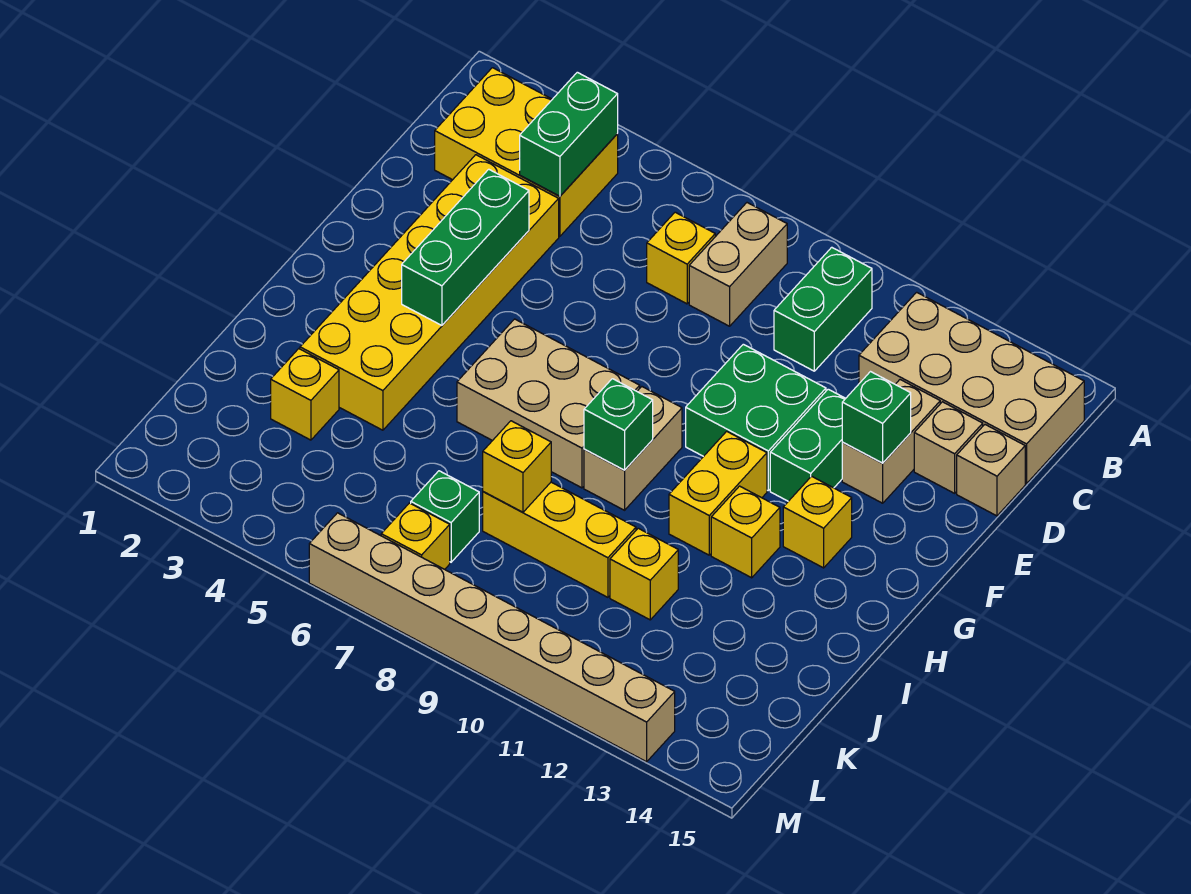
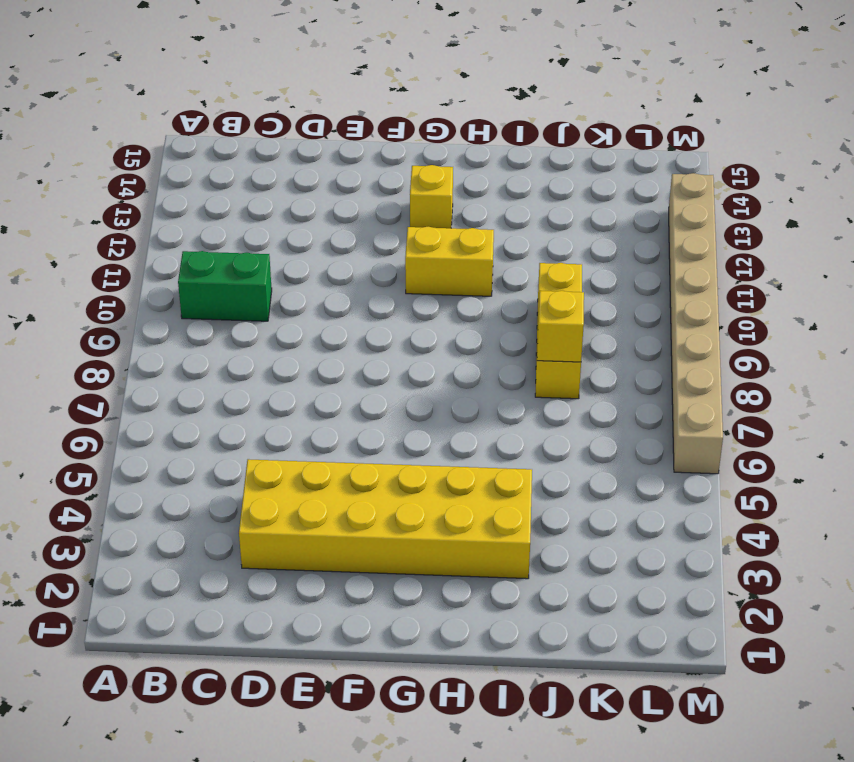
none -> yellow 2x3 brick [435,68,618,236]
none -> tan 1x2 brick [689,203,787,326]
none -> tan 2x4 brick [859,292,1084,484]

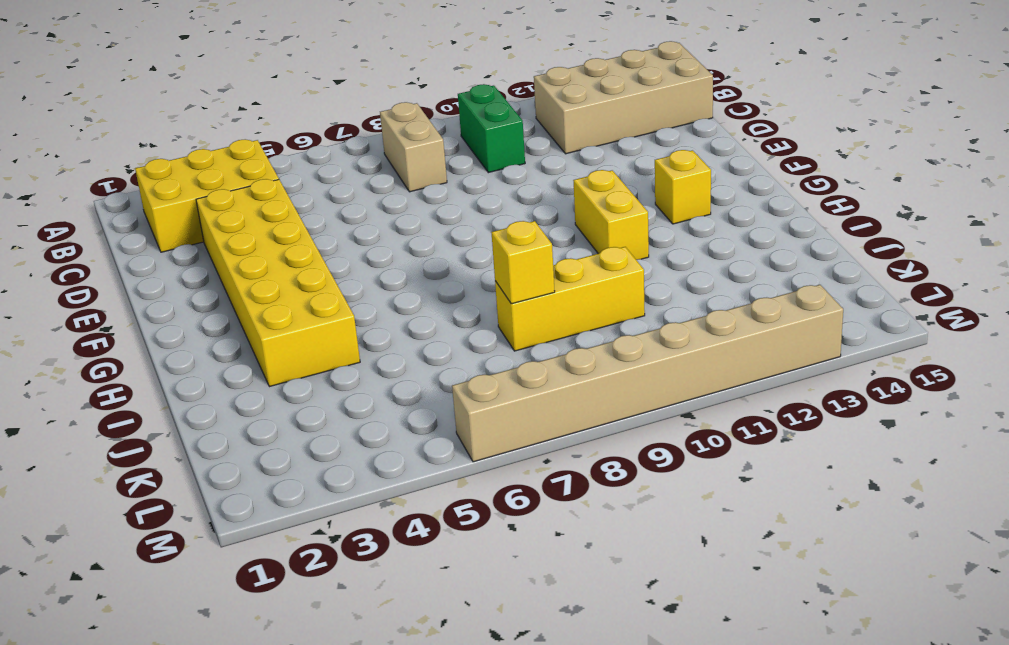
none -> yellow 1x1 brick [647,212,715,304]
none -> tan 1x2 brick [842,380,940,503]
none -> tan 1x1 brick [914,402,983,493]

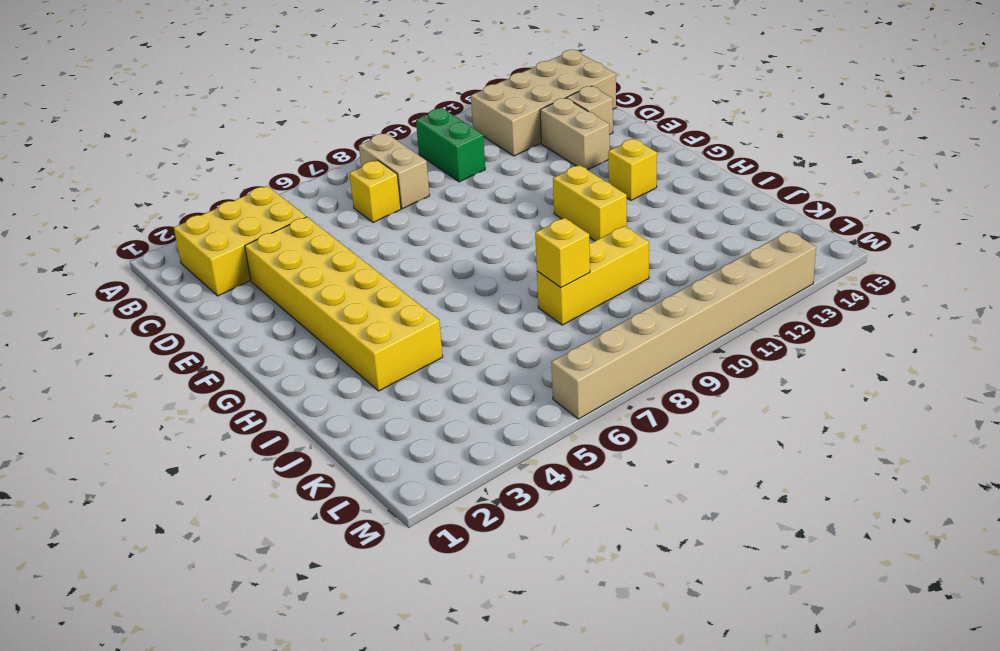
none -> tan 1x1 brick [957,425,1025,516]
none -> green 2x2 brick [686,344,826,490]
none -> green 1x2 brick [770,389,846,501]

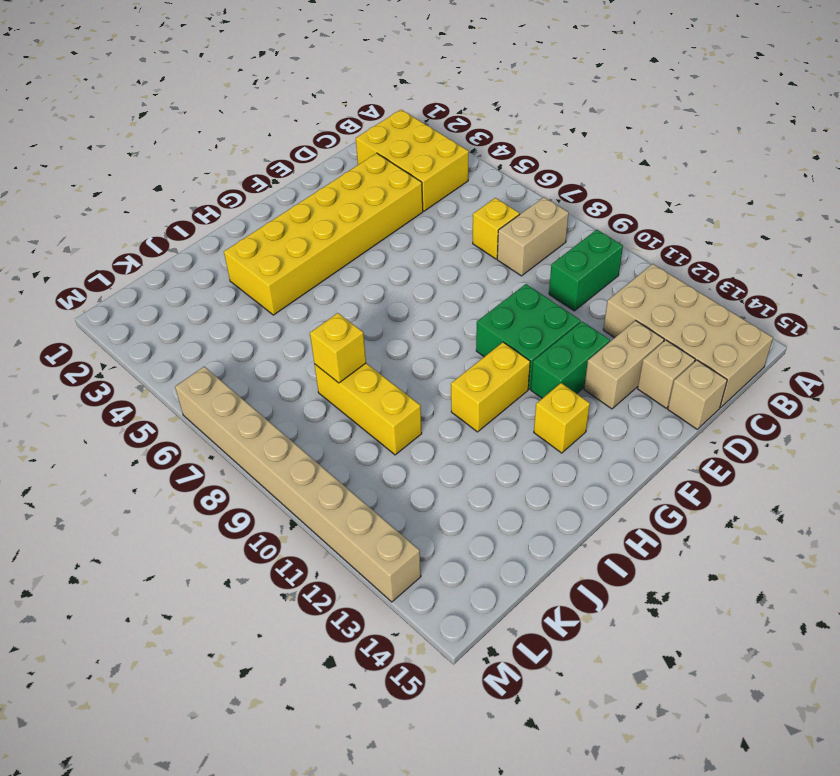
none -> tan 2x3 brick [457,319,640,488]
none -> tan 1x2 brick [584,387,682,510]
none -> yellow 1x1 brick [711,486,780,578]

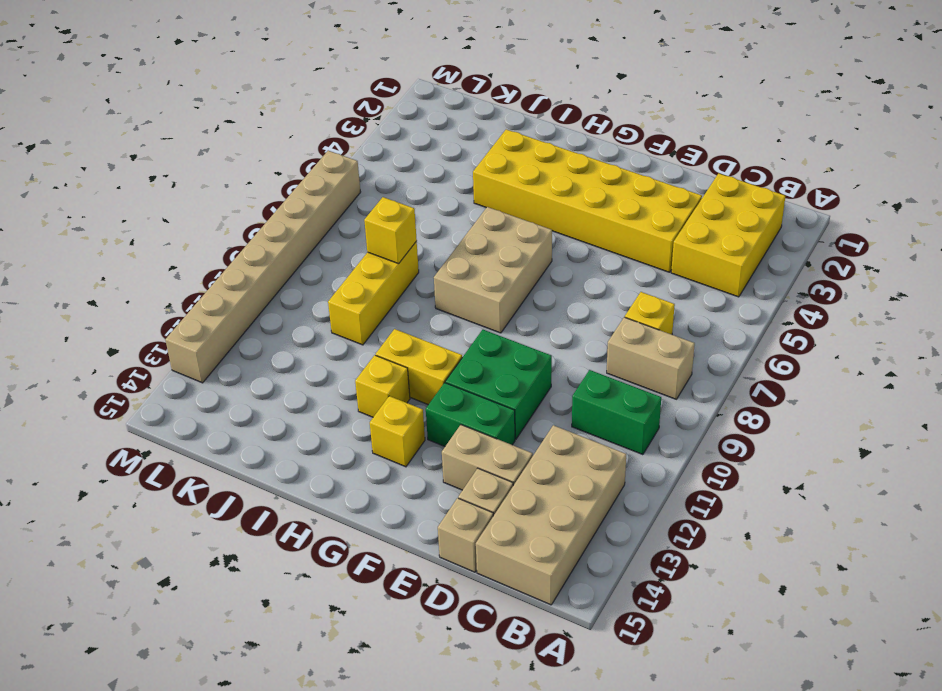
none -> tan 1x2 brick [584,387,682,510]
none -> yellow 1x1 brick [271,349,339,440]
none -> yellow 1x1 brick [610,528,678,620]

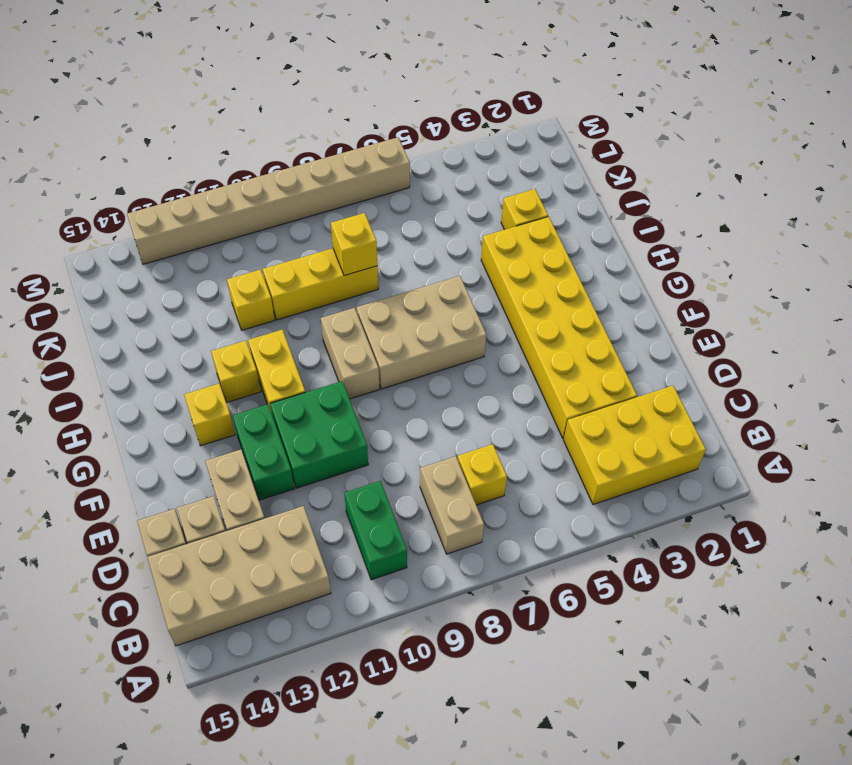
none -> green 1x1 brick [411,471,479,562]
none -> yellow 1x1 brick [381,503,450,569]
none -> green 1x2 brick [520,72,618,196]

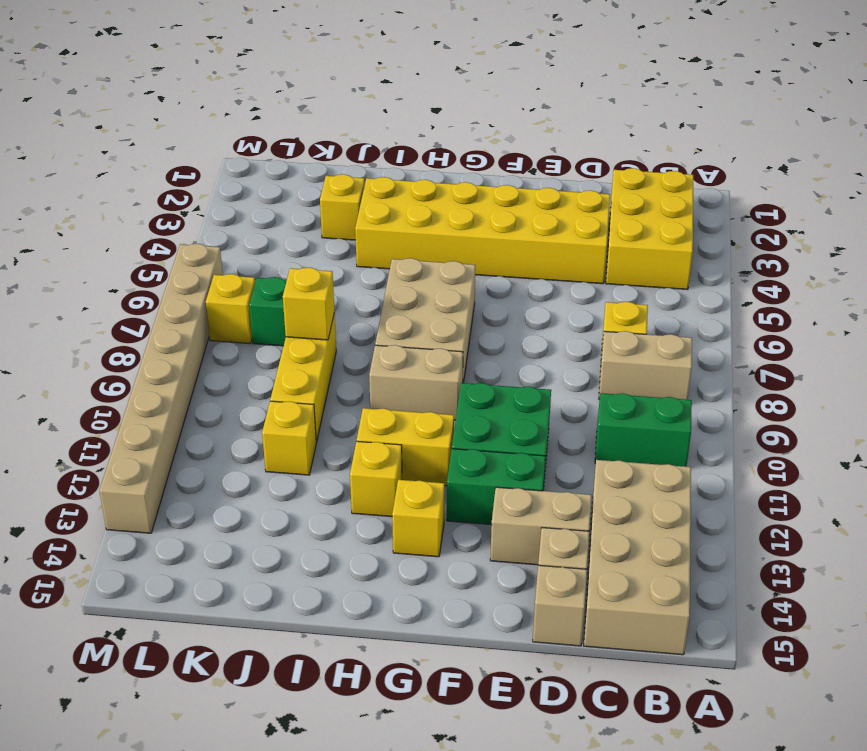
none -> green 1x2 brick [520,72,618,196]
none -> green 1x3 brick [402,169,529,325]
none -> green 1x1 brick [842,372,911,463]

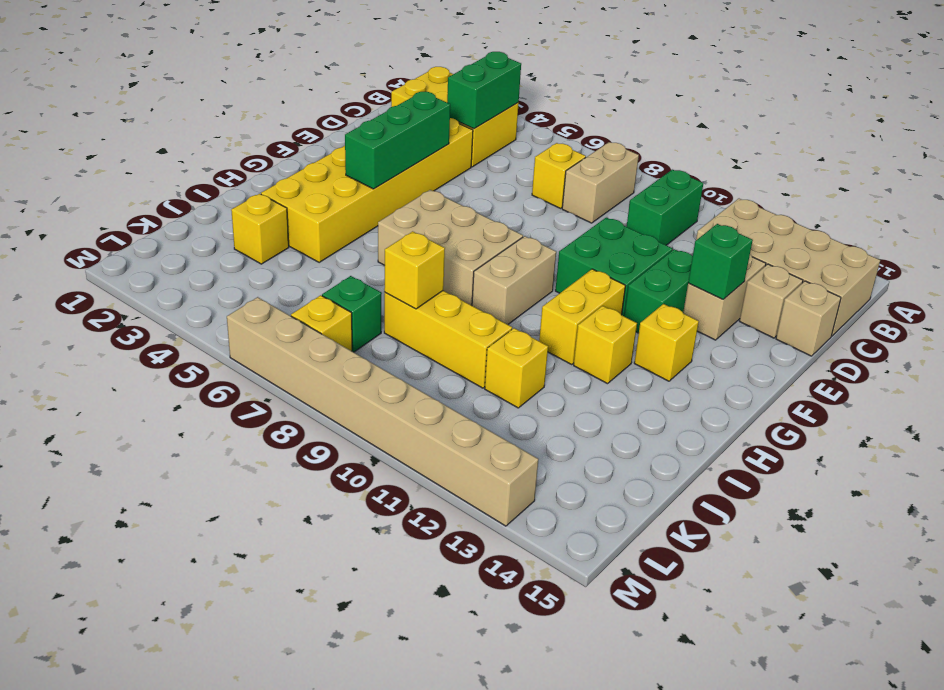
none -> green 1x1 brick [584,379,653,470]

